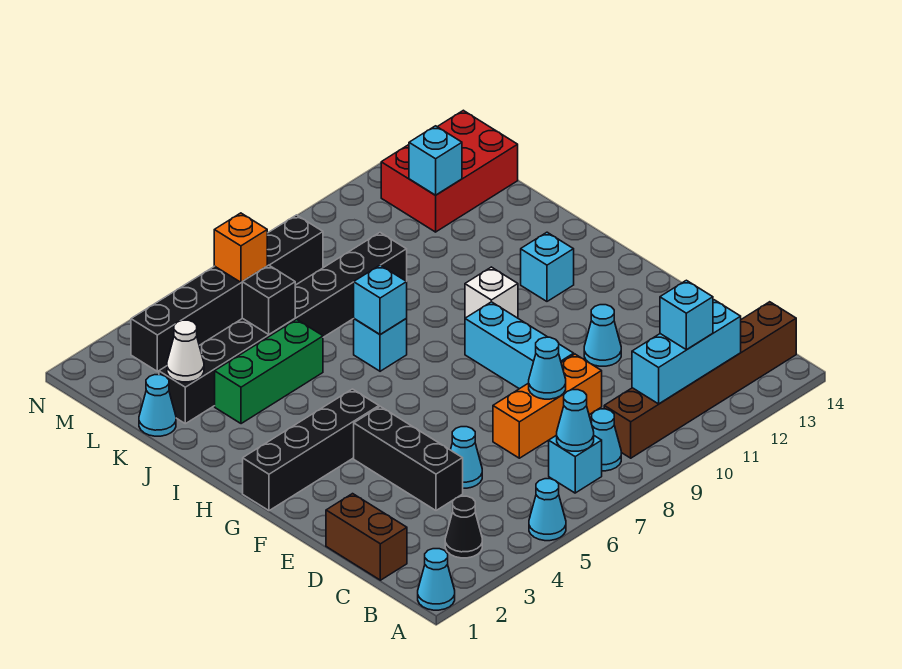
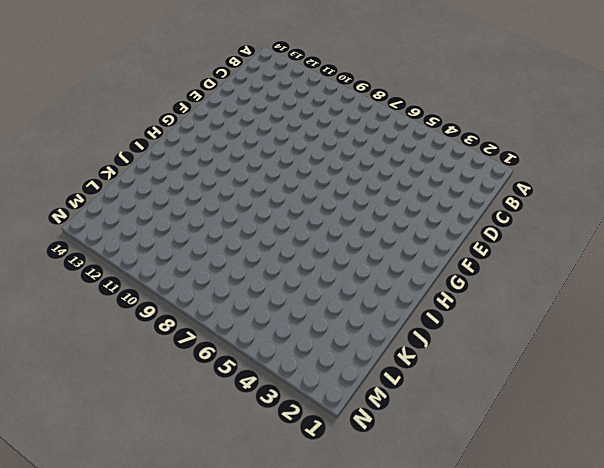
none -> cyan 1x1 cone [418,549,455,610]
none -> cyan 1x1 cone [529,479,566,541]
none -> black 1x1 cone [445,496,482,558]
none -> cyan 1x1 brick [549,435,602,493]

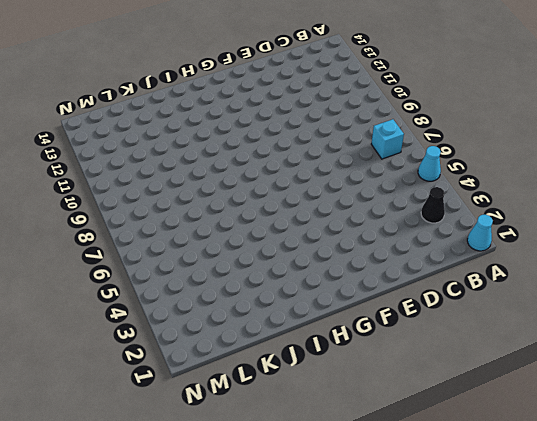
none -> cyan 1x1 cone [591,409,621,471]
none -> brown 1x6 brick [604,302,796,458]
none -> brown 1x2 brick [326,494,407,580]
none -> black 1x3 brick [354,406,463,510]

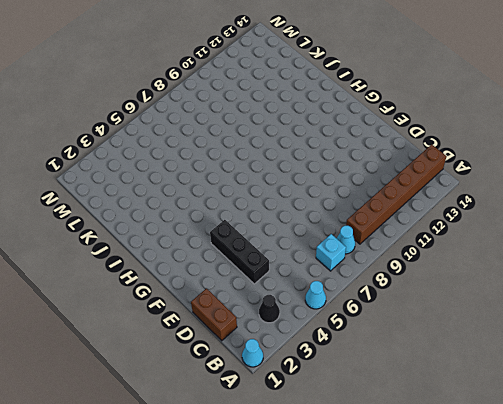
none -> cyan 1x1 cone [451,427,482,488]
none -> orange 1x3 brick [493,354,602,458]
none -> cyan 1x3 brick [465,302,574,389]
none -> cyan 1x1 cone [584,305,621,366]

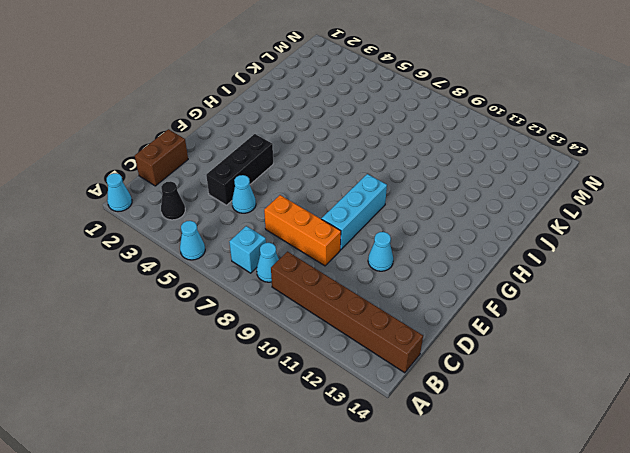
none -> black 1x4 brick [243,389,379,511]
none -> white 1x1 brick [465,267,518,318]
none -> cyan 1x1 brick [521,232,574,301]
none -> cyan 1x1 brick [354,319,407,371]

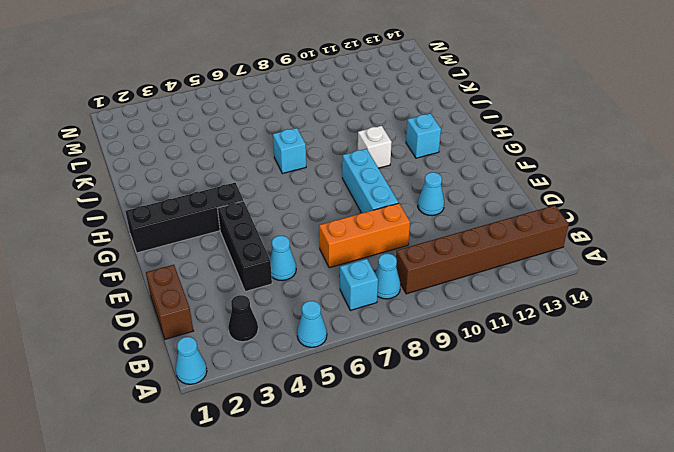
none -> green 1x3 brick [215,319,323,424]
none -> cyan 1x1 cone [139,375,176,436]
none -> black 1x8 brick [159,233,407,424]
none -> red 2x3 brick [381,110,518,232]

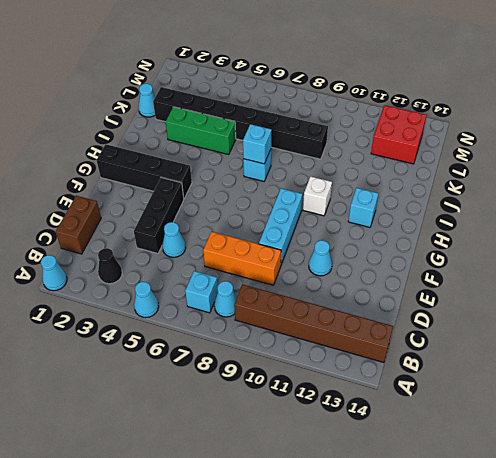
red 2x2 brick [371,105,427,164] -> red 2x3 brick [381,110,518,232]
none -> black 1x6 brick [131,215,323,371]
none -> cyan 1x1 cone [557,390,594,451]
none -> cyan 1x3 brick [632,300,741,404]
none -> cyan 1x1 cone [529,337,566,399]

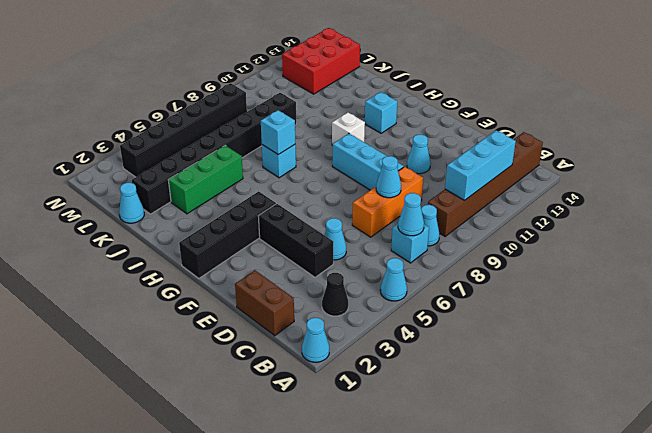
none -> white 1x1 cone [167,320,204,382]
none -> black 1x1 brick [242,265,295,334]
none -> cyan 1x1 brick [409,126,462,195]
none -> orange 1x1 brick [214,213,267,282]

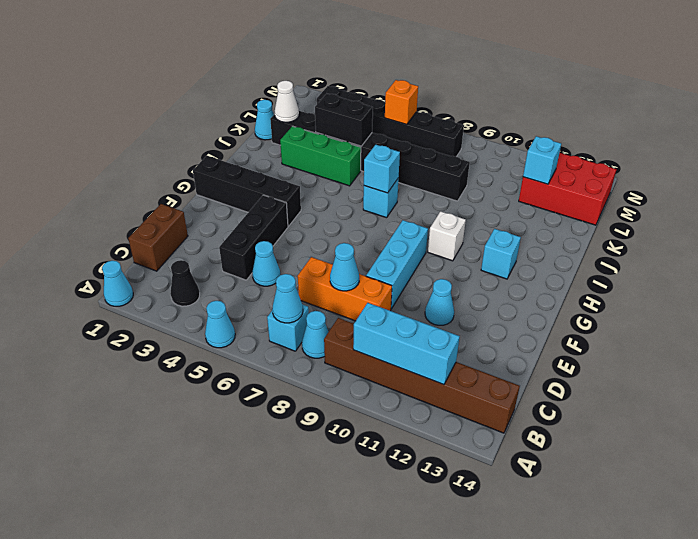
black 1x2 brick [315,94,373,146] -> black 1x1 brick [242,265,295,334]
none -> cyan 1x1 brick [660,280,713,350]

